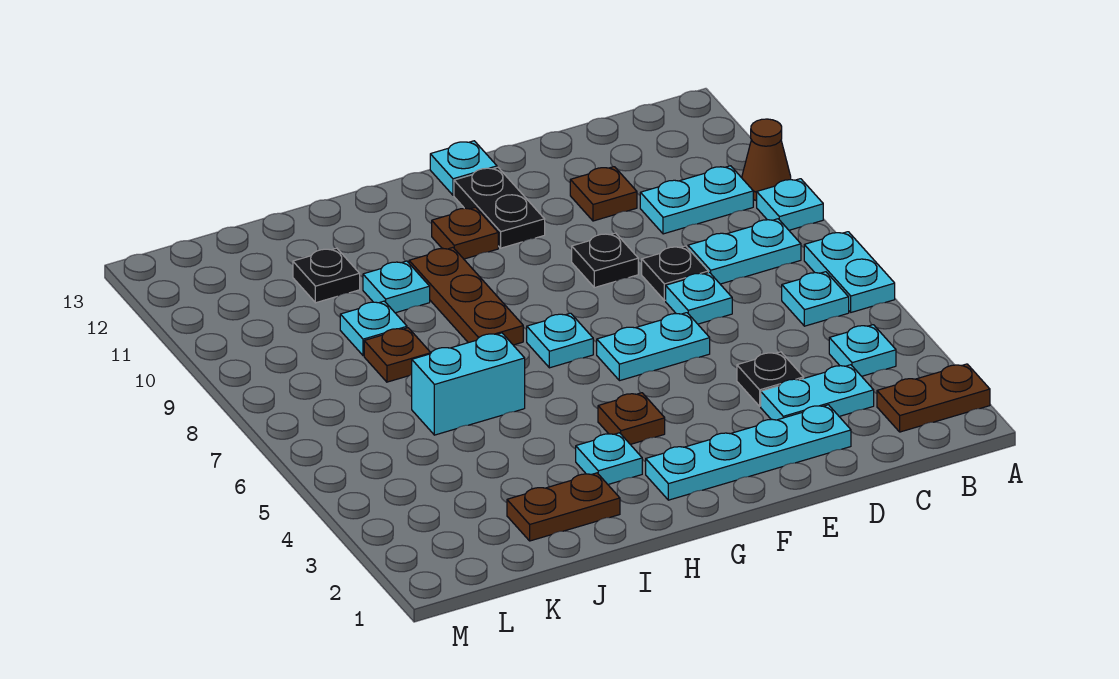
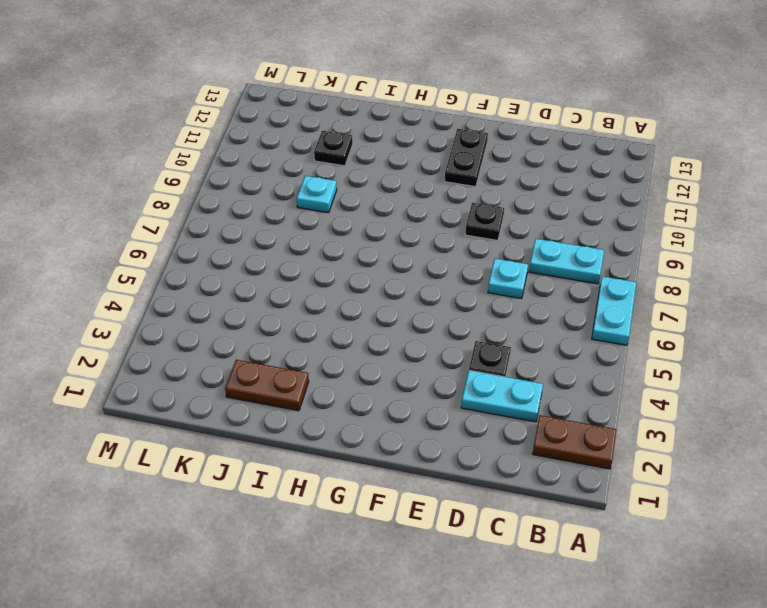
none -> cyan 1x1 plate [757,179,823,230]
none -> brown 1x1 cone [742,119,791,201]
none -> cyan 1x1 plate [829,325,896,376]

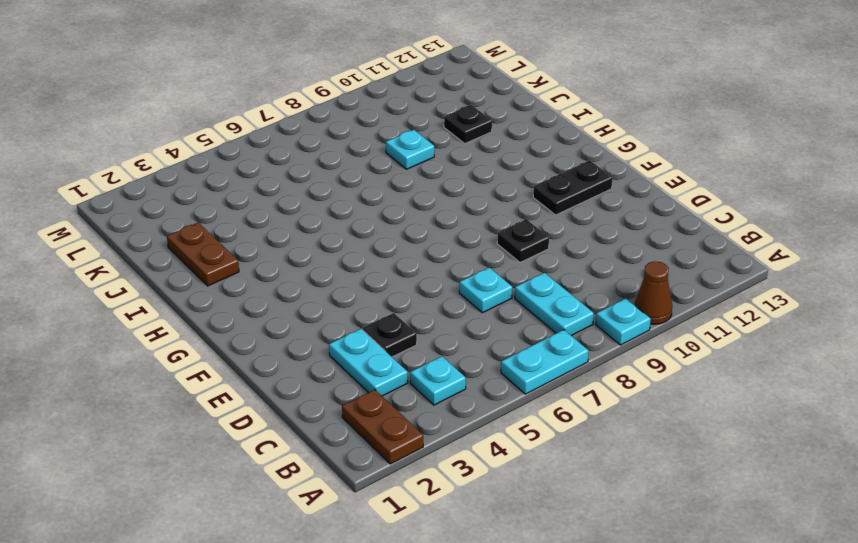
none -> cyan 1x1 plate [782,272,849,326]
none -> cyan 1x2 plate [640,166,753,234]
none -> cyan 1x4 plate [646,405,851,500]

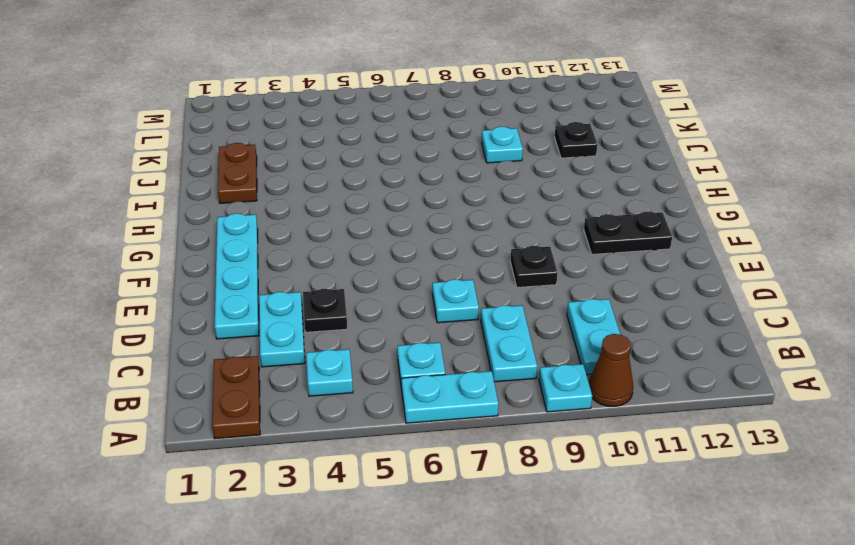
none -> black 1x1 plate [642,246,708,300]
none -> brown 1x1 plate [570,167,637,221]
none -> cyan 1x2 plate [597,313,710,381]

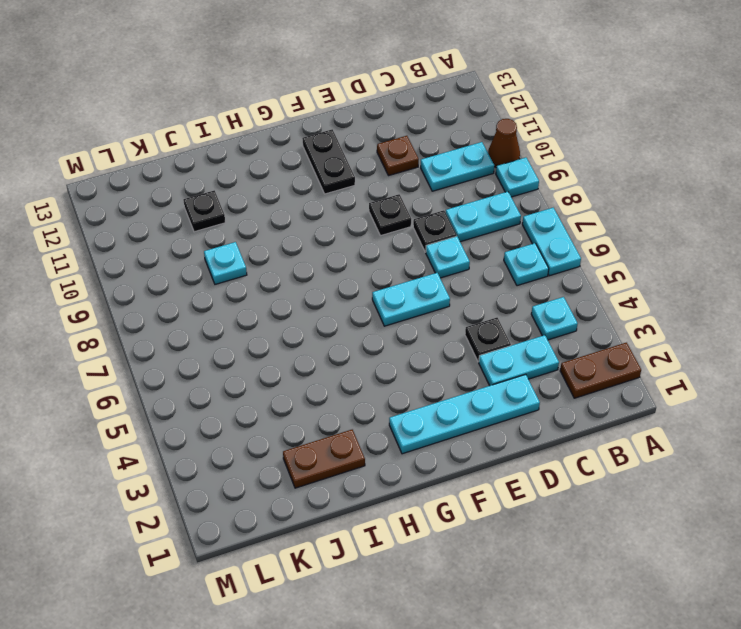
none -> cyan 1x1 plate [430,141,497,195]
none -> brown 1x1 plate [598,393,665,444]
none -> cyan 1x1 plate [527,313,593,368]

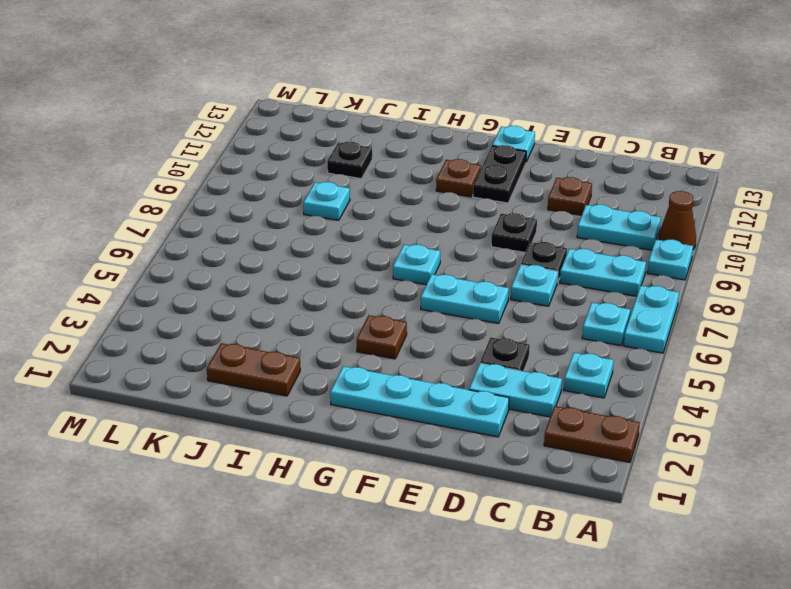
none -> cyan 1x1 plate [576,433,642,484]
none -> brown 1x3 plate [409,248,523,345]
none -> cyan 1x2 brick [412,333,525,435]

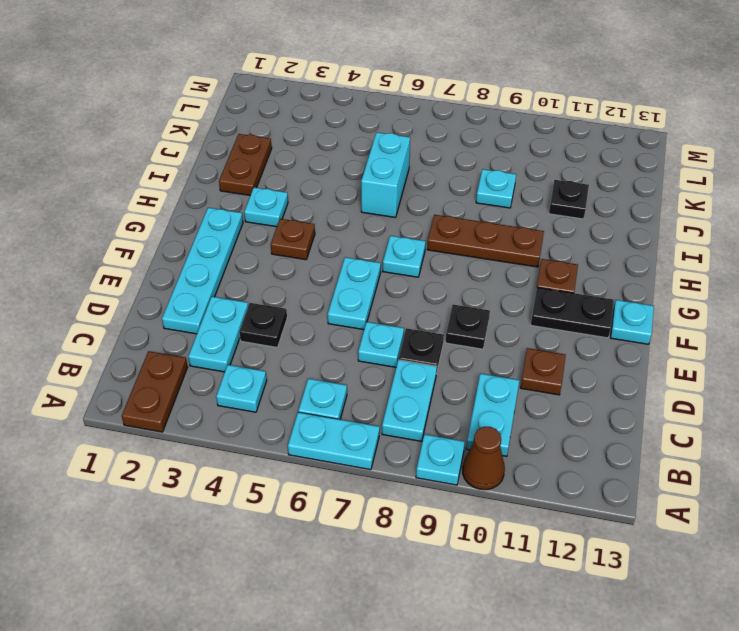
none -> cyan 1x1 plate [363,261,430,313]
none -> brown 1x1 plate [364,328,431,382]

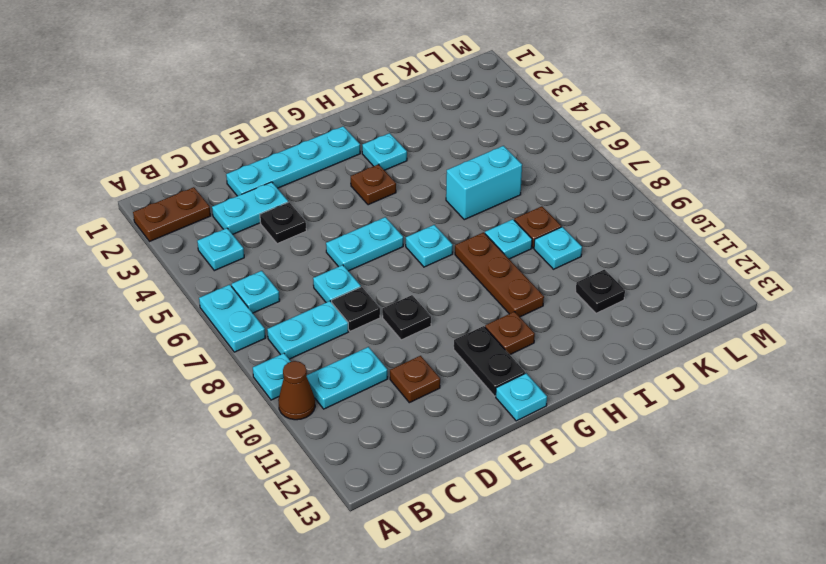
cyan 1x1 plate [485,219,532,259] -> cyan 1x1 plate moved to [363,261,430,313]
none -> brown 1x2 plate [507,473,620,541]

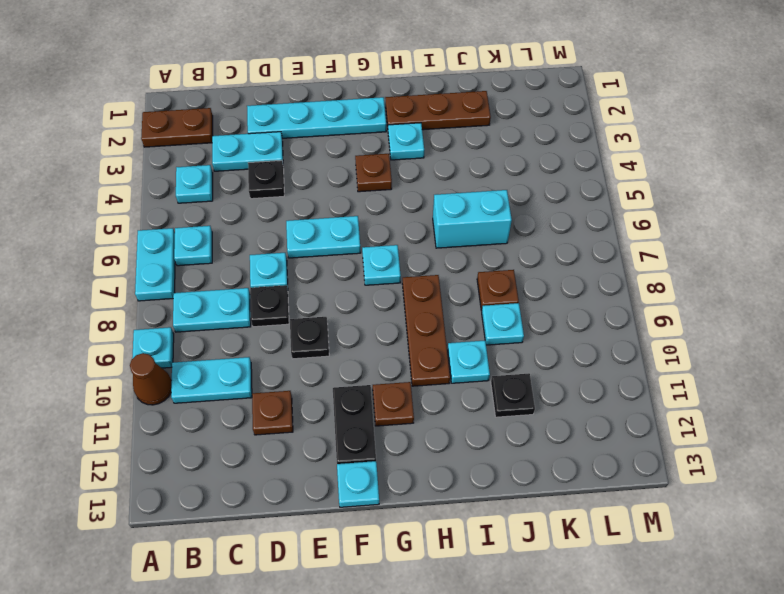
brown 1x3 plate [385,91,491,130] -> brown 1x2 plate [507,473,620,541]

